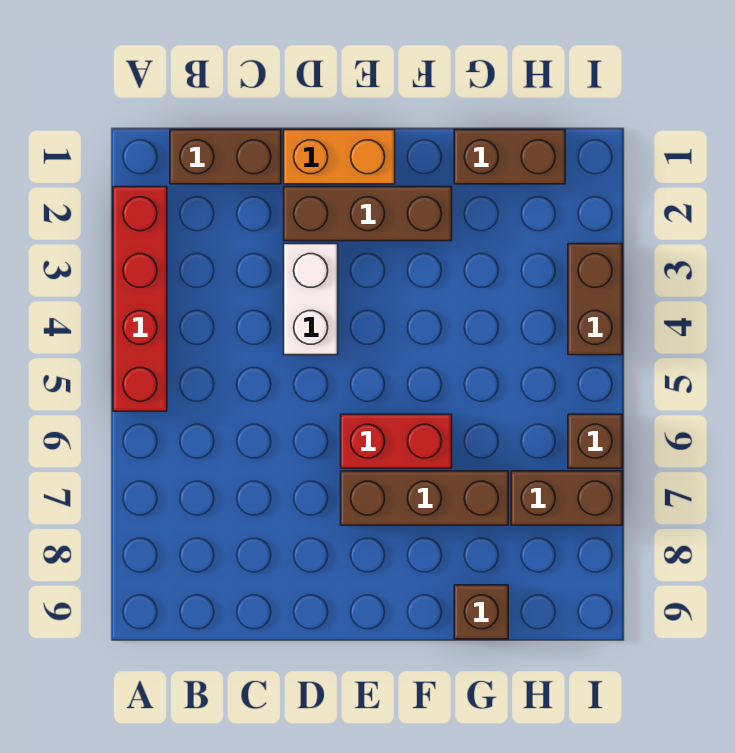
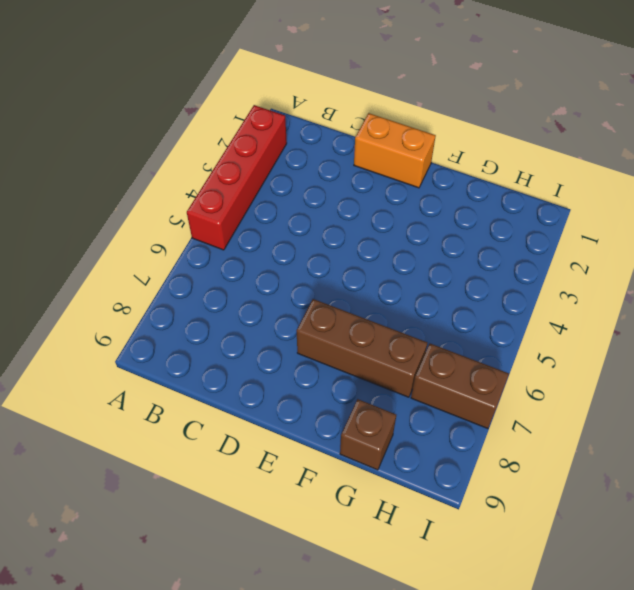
none -> brown 1x2 brick [170,130,281,184]
none -> brown 1x3 brick [284,187,452,241]
none -> white 1x2 brick [284,244,338,355]

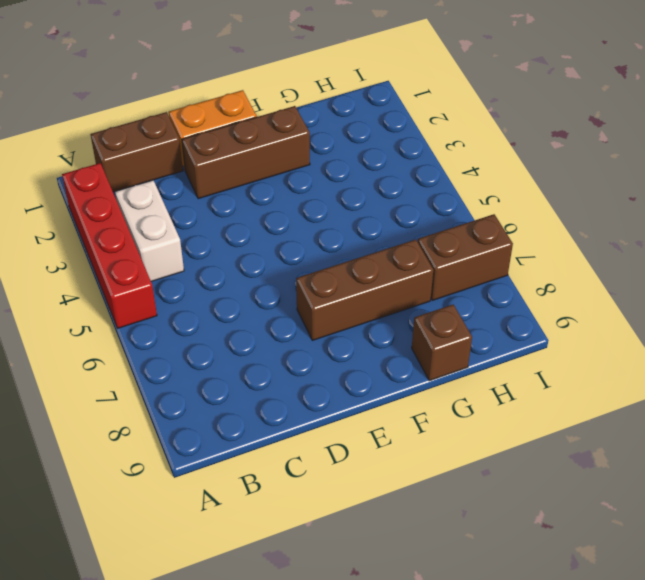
white 1x2 brick [115,180,184,281] -> white 1x2 brick moved to [284,244,338,355]
none -> red 1x2 brick [341,414,452,468]
none -> brown 1x2 brick [454,130,565,184]
none -> brown 1x2 brick [568,244,622,355]

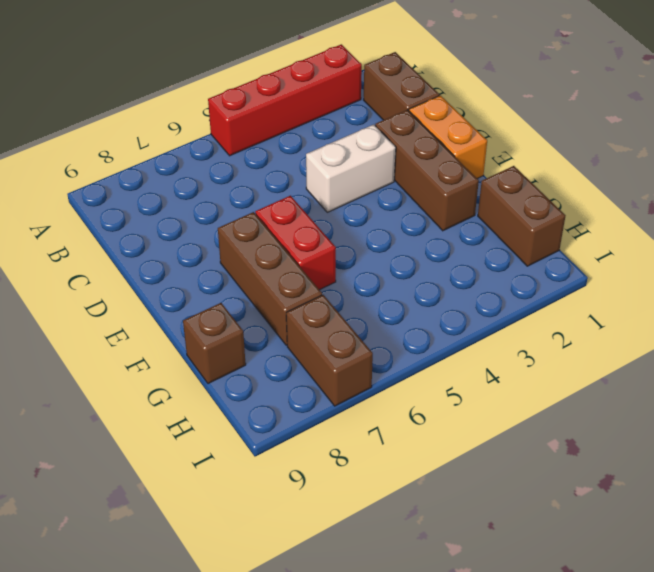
none -> brown 1x2 brick [568,244,622,355]
none -> brown 1x1 brick [568,414,622,468]

